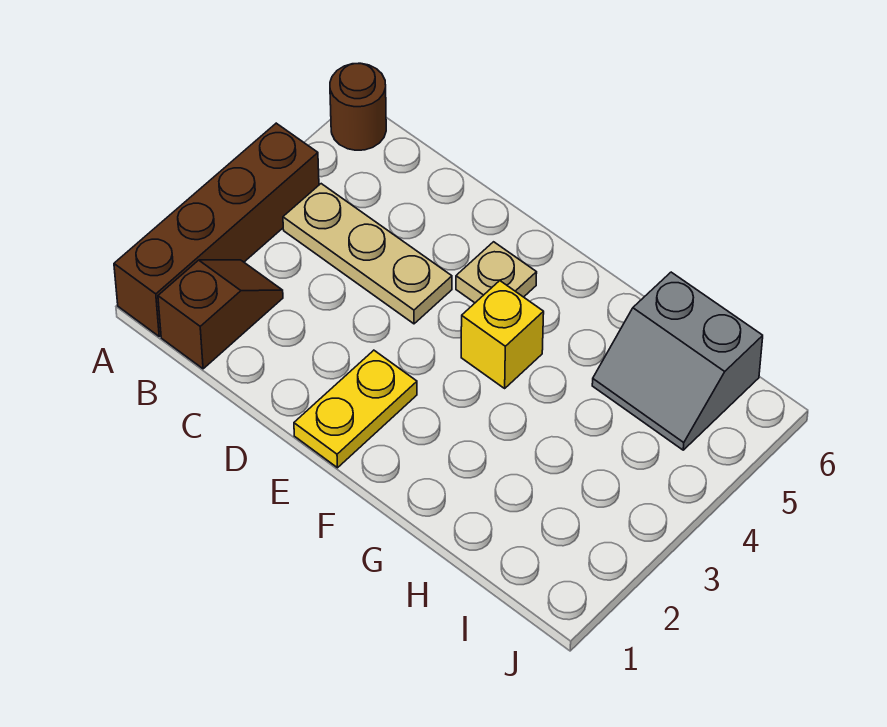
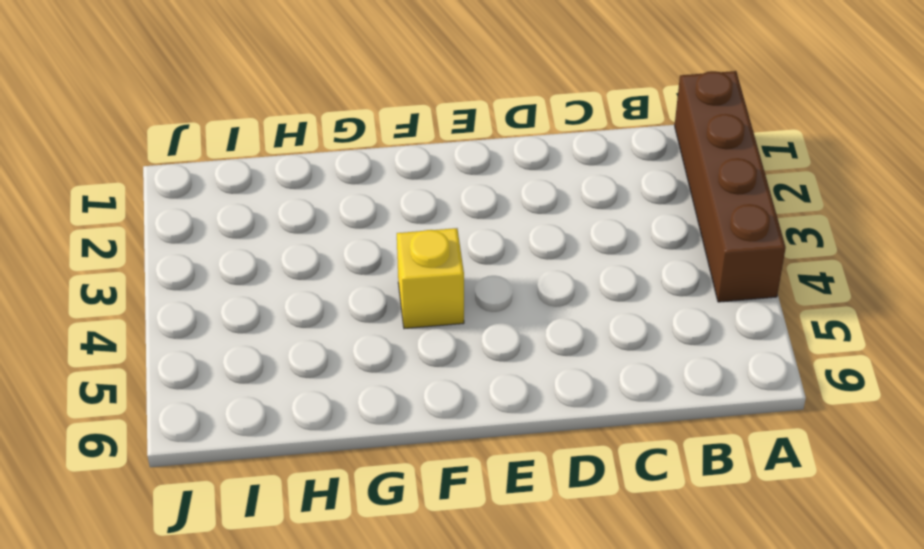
none -> brown 1x1 round brick [330,63,386,150]
none -> brown 1x2 slope [158,260,283,369]

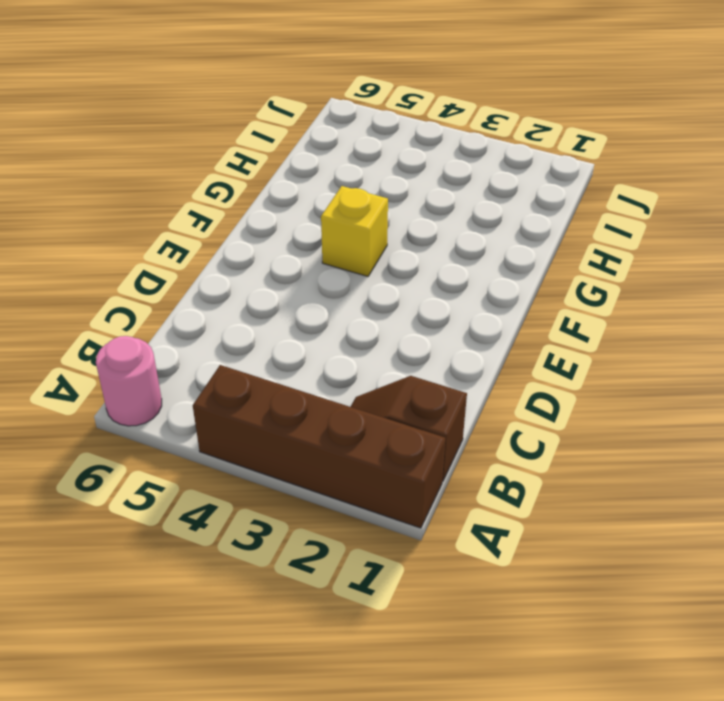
pink 1x1 round brick [96,336,162,426] -> brown 1x1 round brick [330,63,386,150]
none -> tan 1x3 plate [283,184,452,324]
none -> yellow 1x2 plate [294,350,417,468]

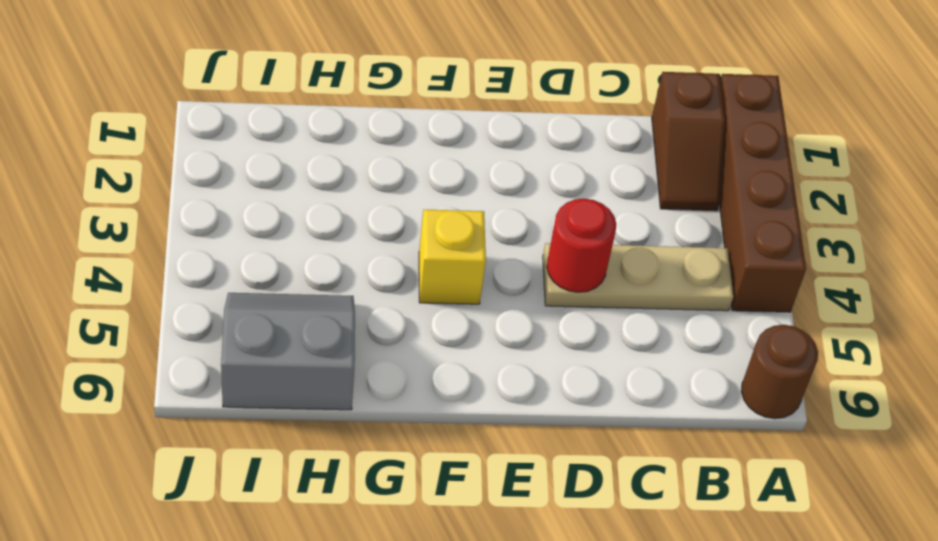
red 1x1 round brick [547,199,616,292] -> none
none -> yellow 1x2 plate [294,350,417,468]
none -> tan 1x1 plate [456,242,537,303]

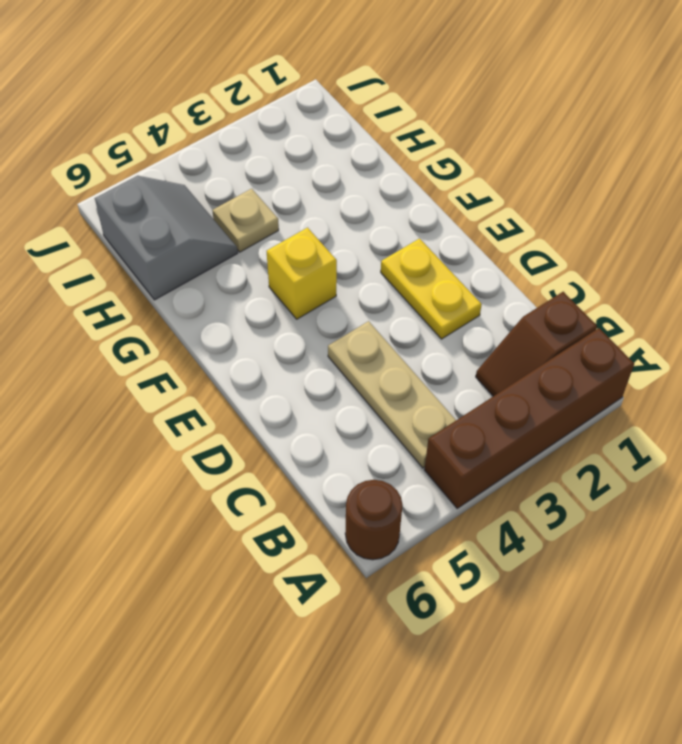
yellow 1x2 plate [381,239,482,339] -> yellow 1x2 plate turned to [294,350,417,468]
tan 1x1 plate [212,189,279,252] -> tan 1x1 plate moved to [456,242,537,303]

